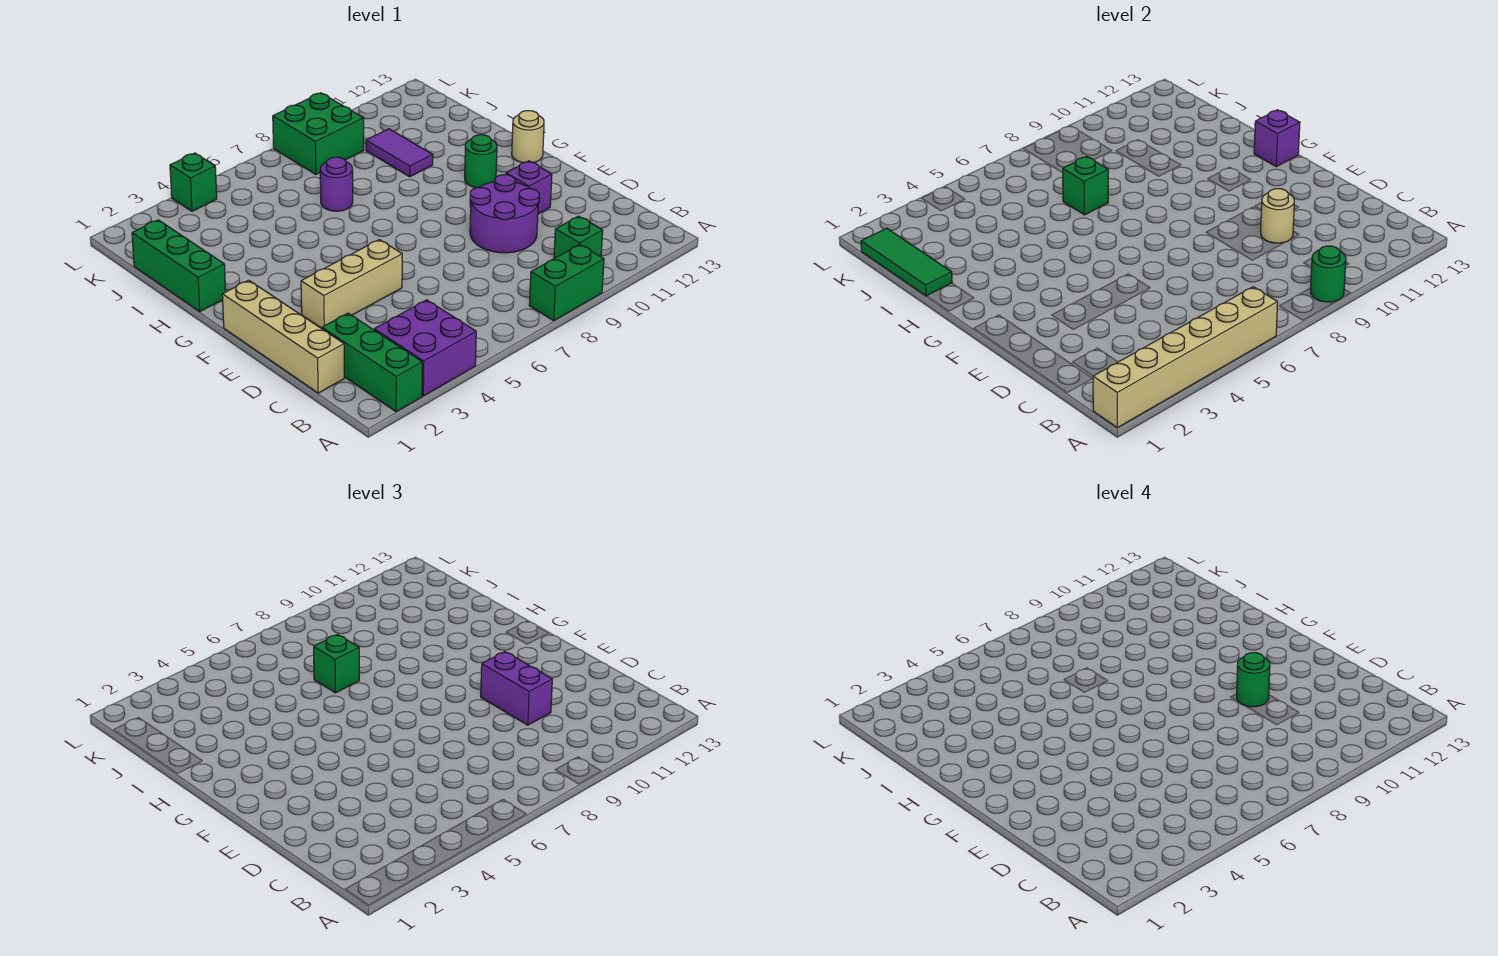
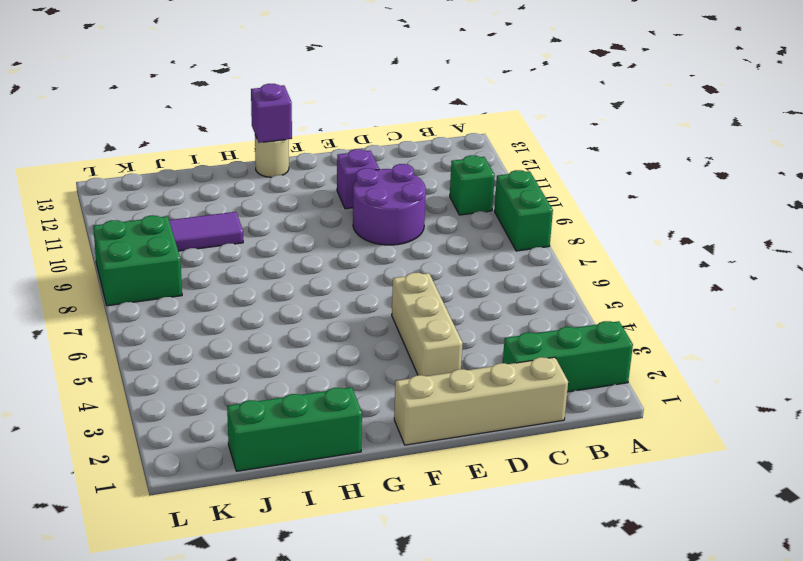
none -> purple 2x2 brick [374,300,476,396]
none -> green 1x1 round brick [465,135,497,188]
none -> purple 1x1 round brick [320,157,353,211]

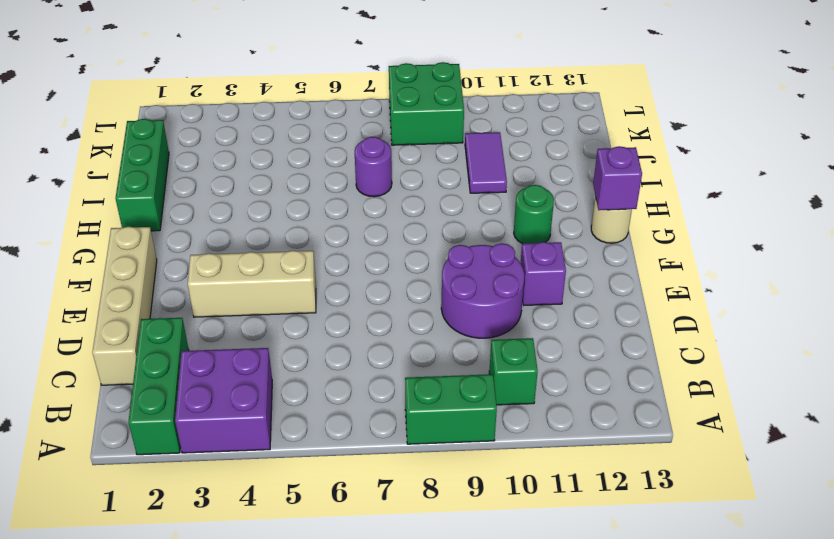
none -> green 1x1 brick [170,153,217,211]
none -> tan 1x6 brick [1093,287,1278,428]
none -> green 1x1 round brick [1311,246,1346,302]

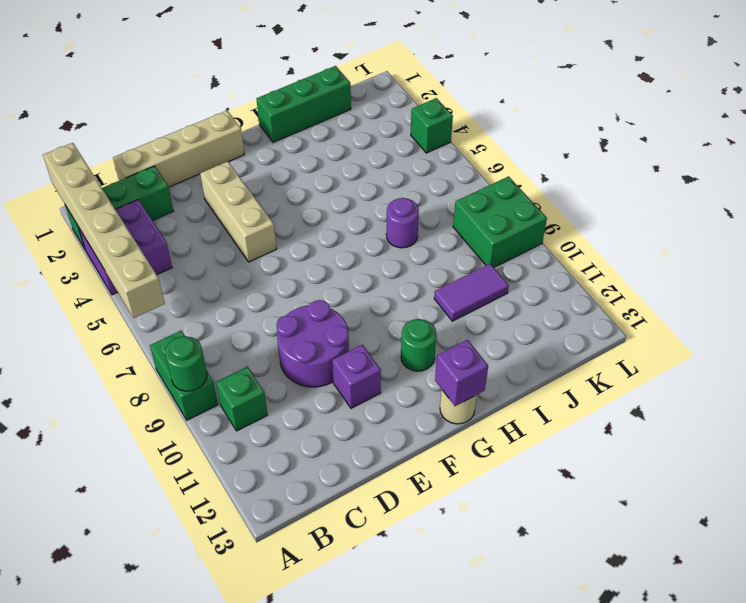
none -> tan 1x1 round brick [1261,189,1294,243]
none -> green 1x3 tile [861,228,952,296]
none -> green 1x1 brick [1063,156,1108,215]

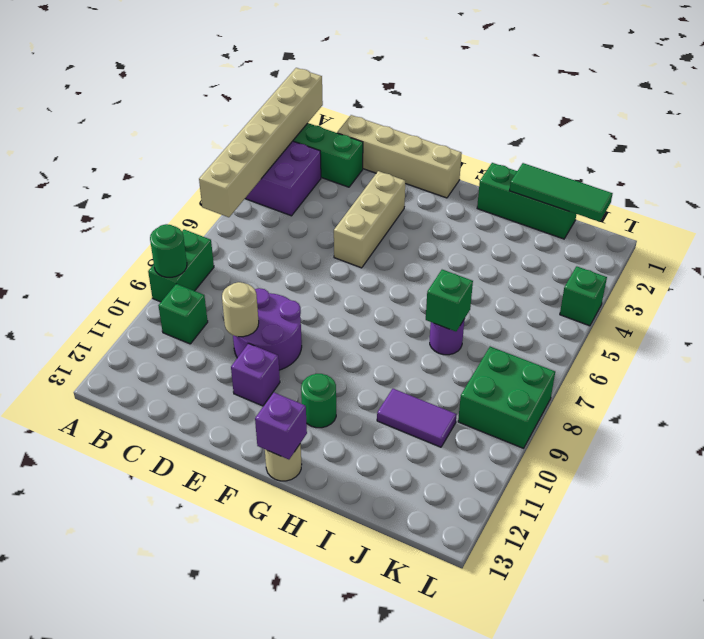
none -> purple 1x2 brick [481,652,552,725]
none -> green 1x1 brick [314,634,359,693]
none -> green 1x1 round brick [1237,653,1270,707]

